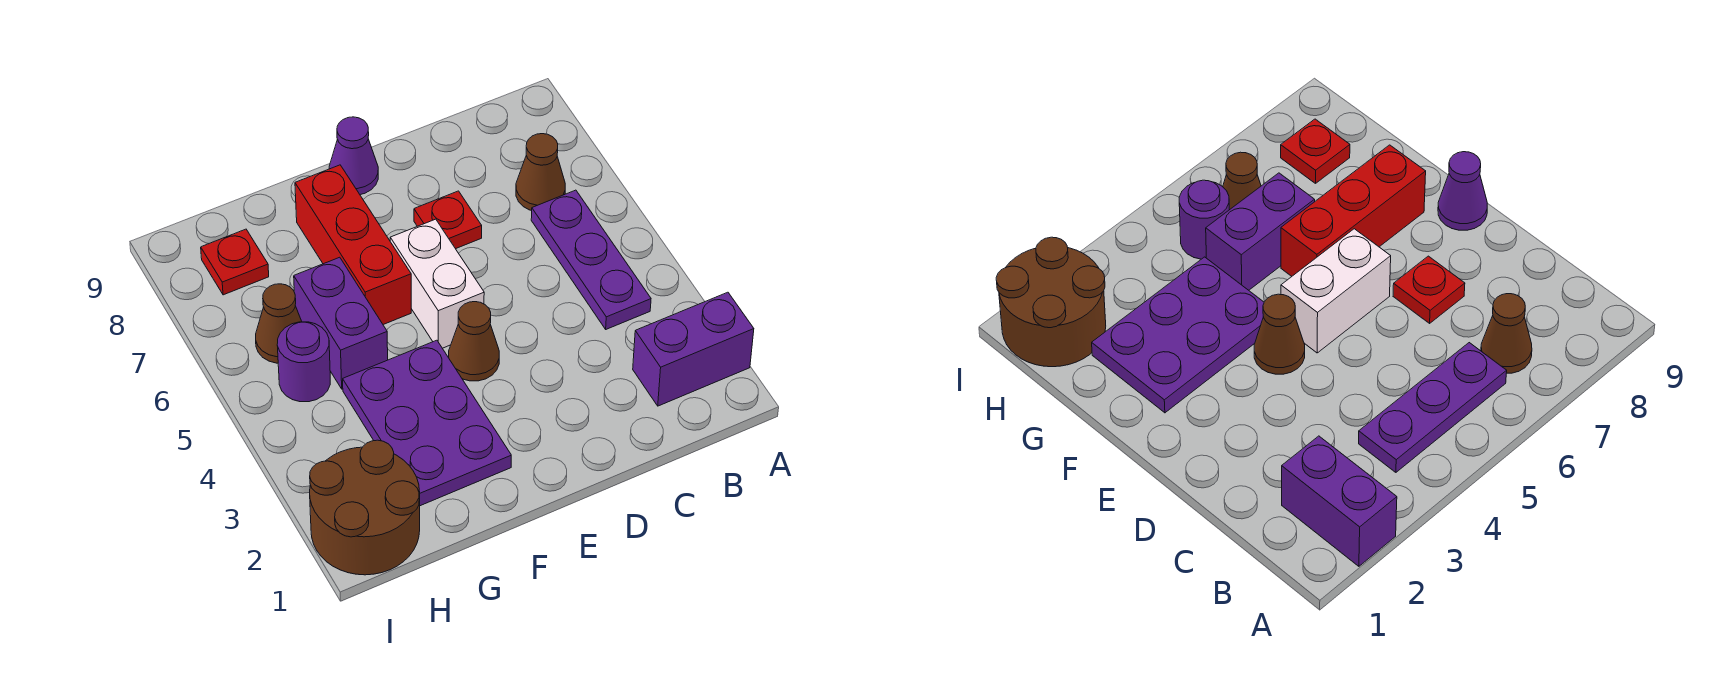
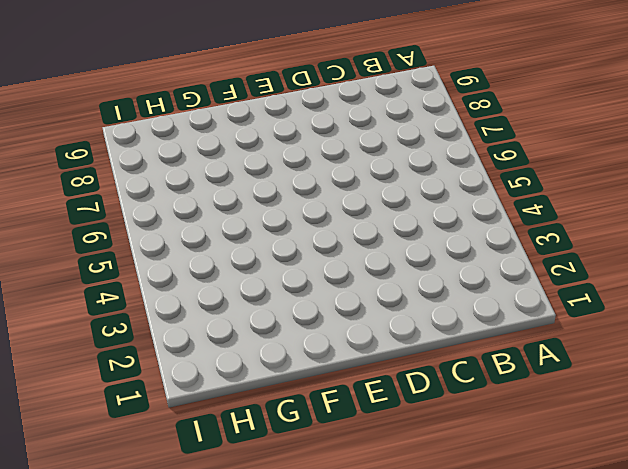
none -> purple 1x2 brick [633,292,754,406]
none -> purple 1x3 plate [531,190,651,329]
none -> brown 1x1 cone [516,134,565,211]

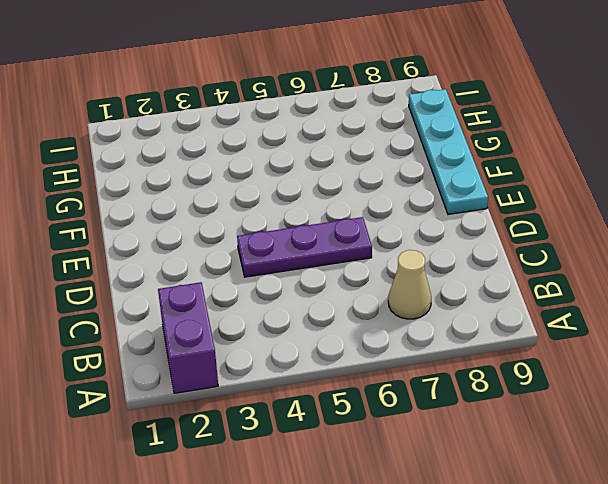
tan 1x1 cone [388,250,431,319] -> brown 1x1 cone [516,134,565,211]
purple 1x3 plate [237,217,372,277] -> purple 1x3 plate moved to [531,190,651,329]
cyan 1x4 plate [409,89,488,214] -> purple 1x1 cone [329,117,378,195]
none -> red 1x1 plate [414,191,482,249]
none -> brown 1x1 cone [449,302,499,381]
none -> white 1x2 brick [390,219,484,348]

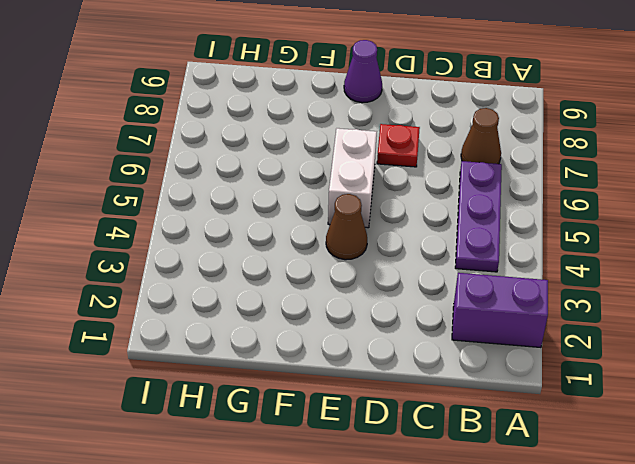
none -> purple 2x3 plate [343,340,511,506]
none -> red 1x3 brick [295,165,411,325]
none -> purple 1x2 brick [294,257,388,389]

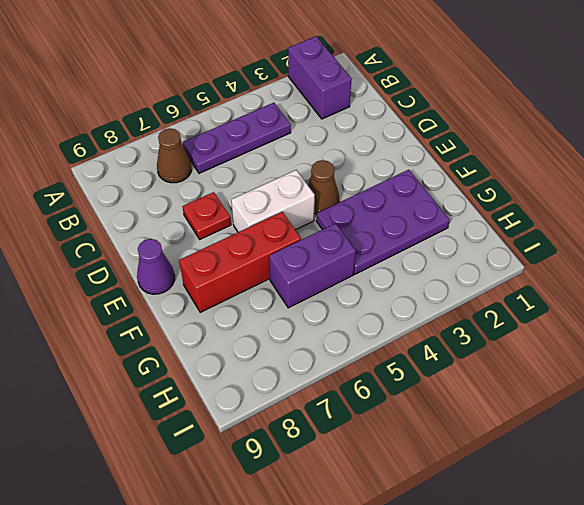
none -> brown 2x2 round brick [310,440,420,575]
none -> purple 1x1 round brick [277,322,330,402]
none -> brown 1x1 cone [256,284,302,363]

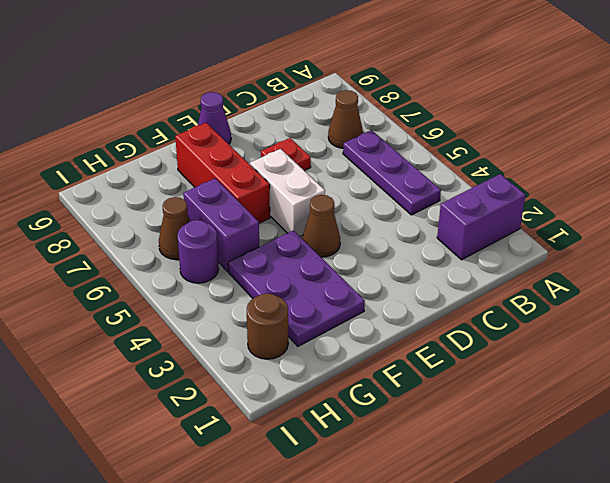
brown 1x1 round brick [247,293,288,359] -> brown 2x2 round brick [310,440,420,575]
none -> red 1x1 plate [201,229,269,295]

